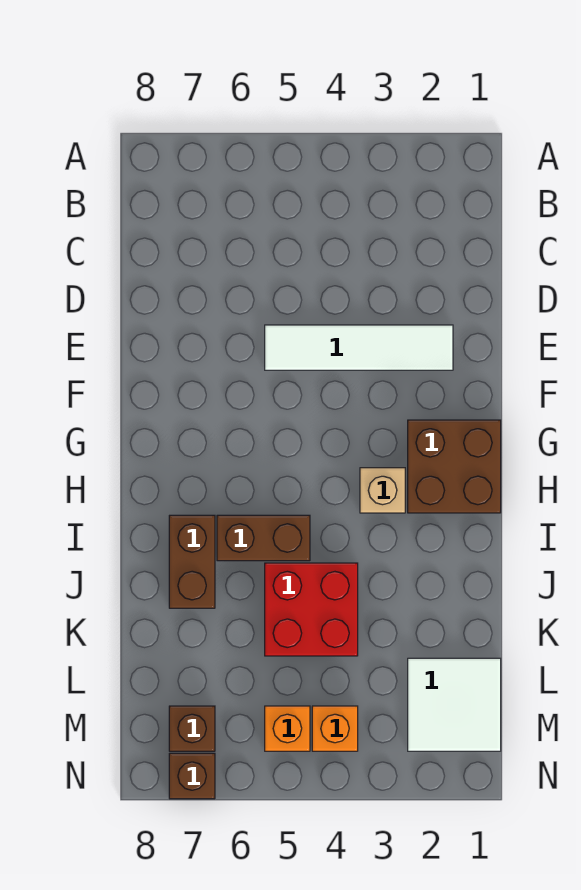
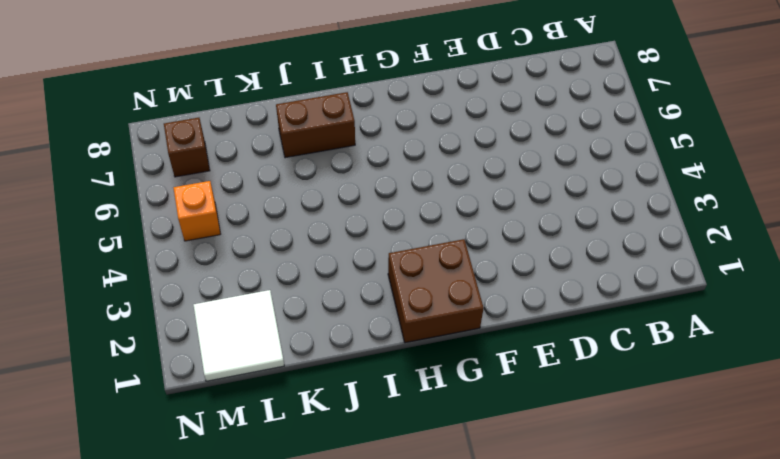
none -> white 1x4 tile [265,325,453,370]
none -> tan 1x1 brick [360,468,405,513]

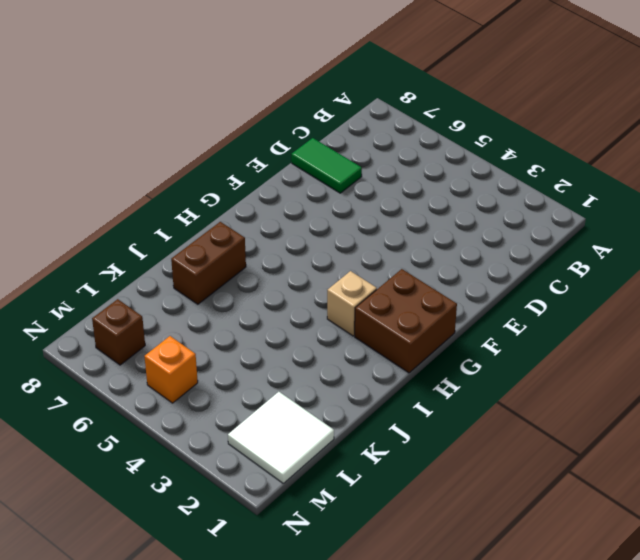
green 1x2 tile [291,138,362,193] -> none
none -> white 1x4 tile [265,325,453,370]
none -> brown 1x2 brick [217,515,310,561]

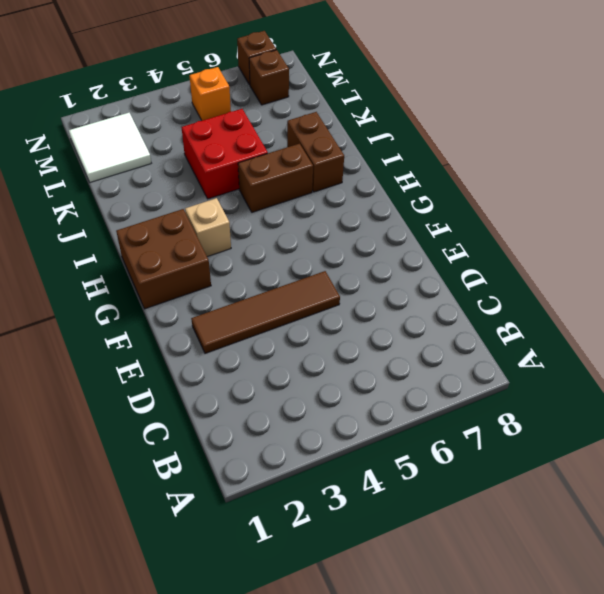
brown 1x4 tile [191,271,340,353] -> white 1x4 tile [265,325,453,370]
none -> orange 1x1 brick [312,706,358,751]

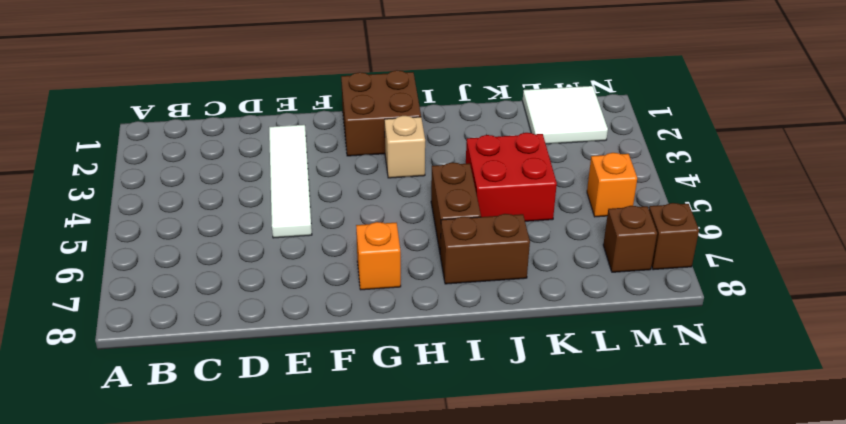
orange 1x1 brick [356,222,401,290] -> orange 1x1 brick moved to [312,706,358,751]

